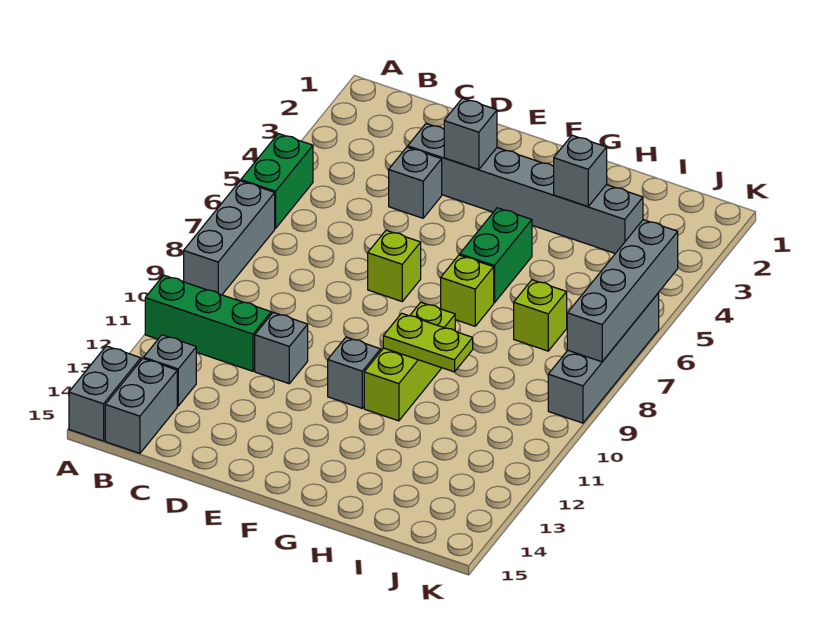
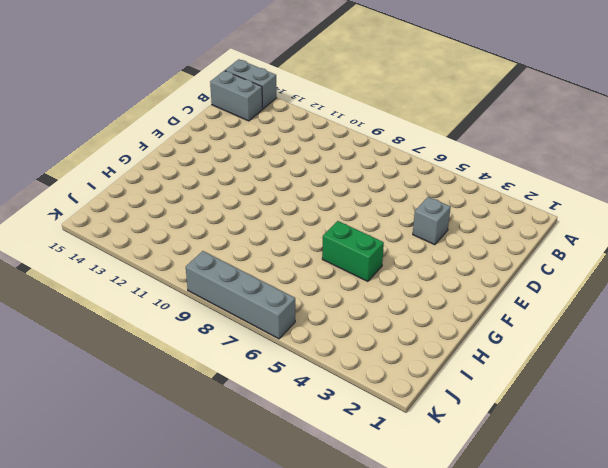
none -> green 1x2 brick [241,134,313,228]
none -> grey 1x3 brick [184,181,275,295]
none -> green 1x3 brick [145,275,271,371]

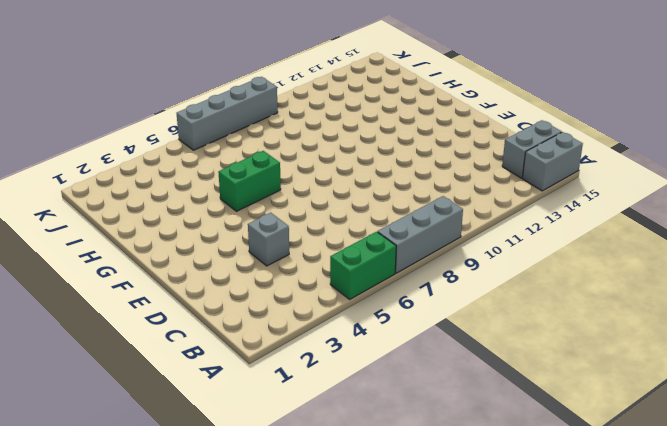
none -> green 1x3 brick [145,275,271,371]
none -> grey 1x1 brick [144,335,196,406]
none -> grey 1x6 brick [408,124,643,254]

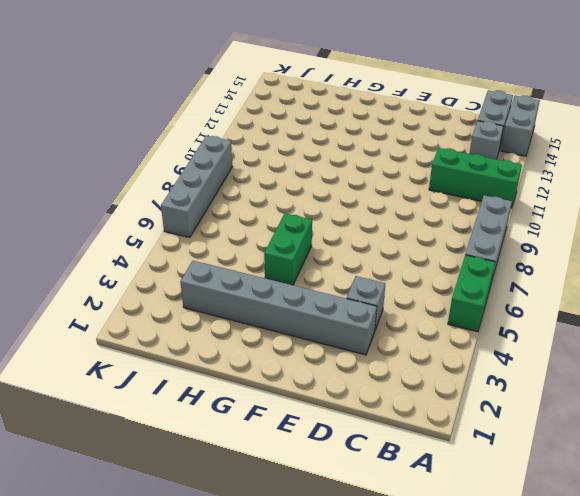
none -> grey 1x1 brick [255,312,308,384]
none -> lime 1x1 brick [368,230,421,301]
none -> grey 1x1 brick [328,337,381,408]

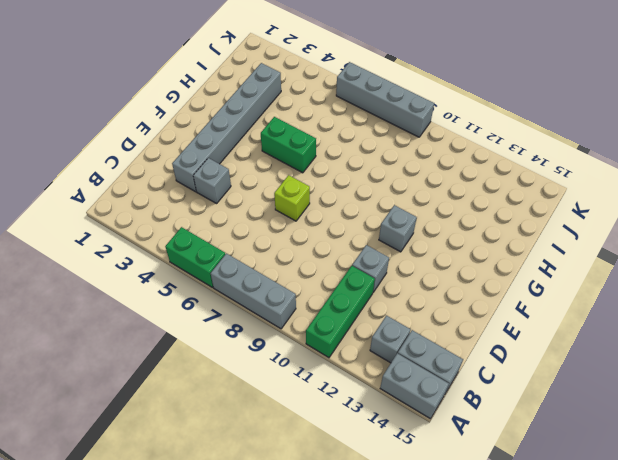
none -> lime 1x1 brick [441,255,494,326]
none -> lime 1x3 brick [364,302,455,421]
none -> lime 1x1 brick [514,280,567,351]

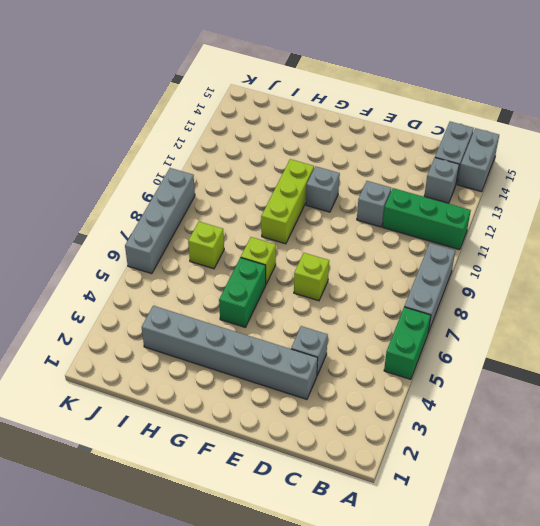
none -> grey 1x1 brick [444,98,497,169]
none -> lime 1x2 plate [383,313,473,372]
none -> grey 1x1 brick [554,135,607,206]

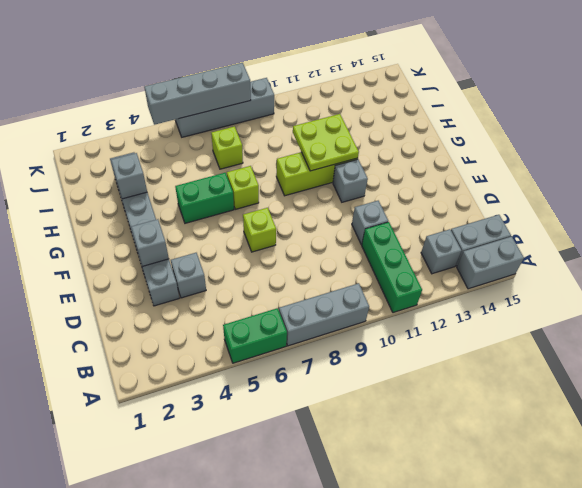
lime 2x2 plate [293,114,359,171] -> lime 1x2 plate [383,313,473,372]

